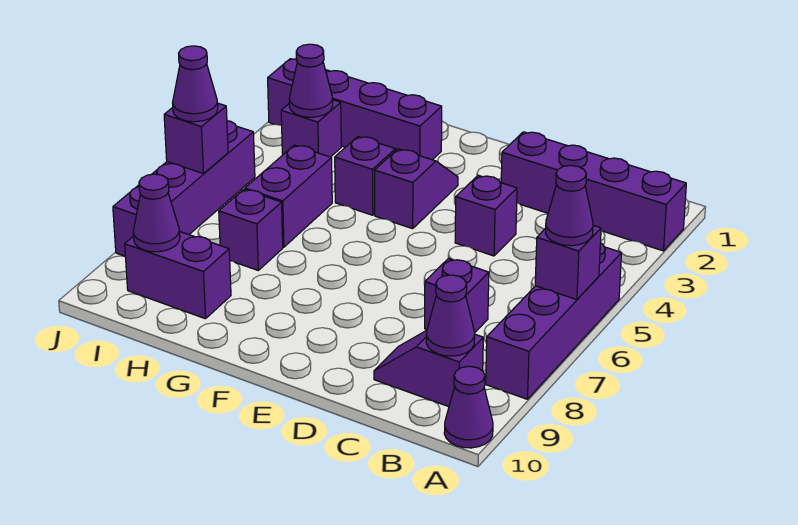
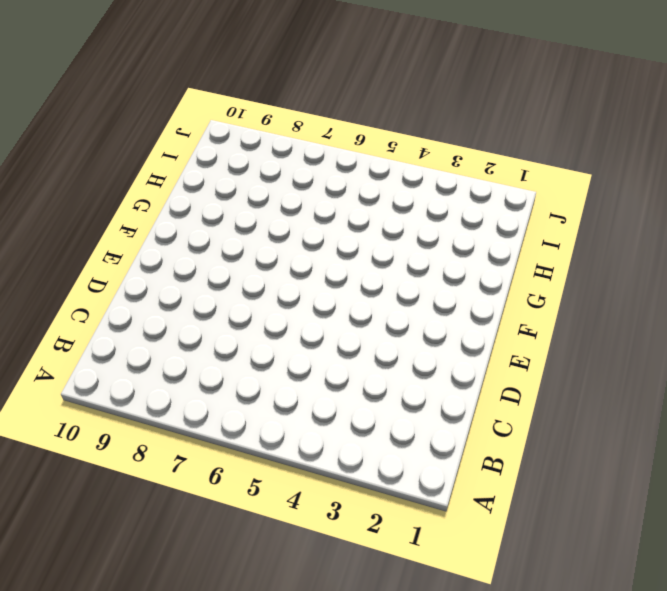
none -> purple 1x4 brick [501,132,686,251]
none -> purple 1x4 brick [486,243,621,399]
none -> purple 1x1 cone [444,366,493,448]

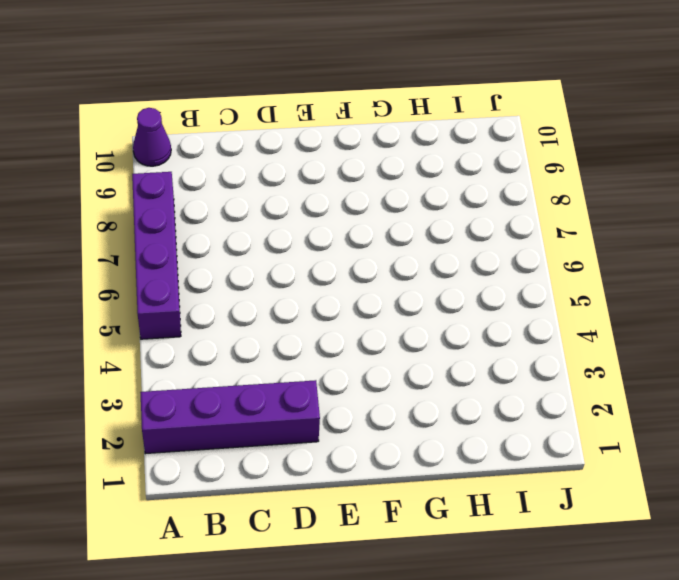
none -> purple 1x2 slope [374,330,483,407]
none -> purple 1x1 brick [425,258,489,332]
none -> purple 1x1 brick [455,175,517,256]

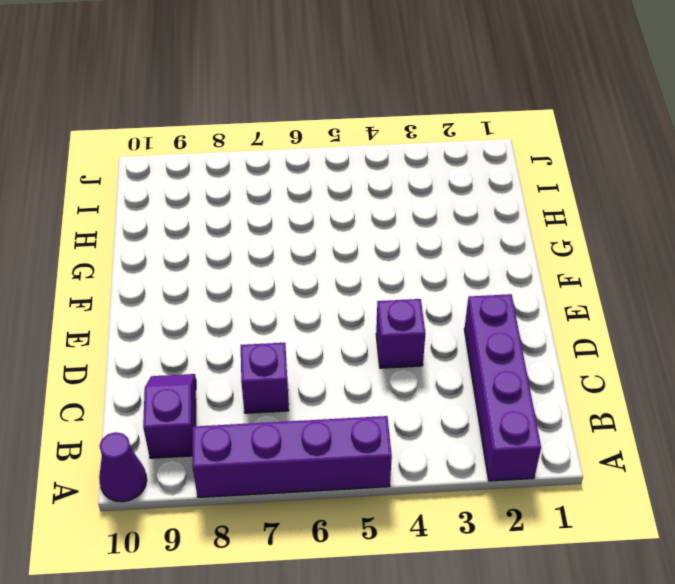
none -> purple 1x2 slope [375,149,458,229]
none -> purple 1x4 brick [268,59,442,160]
none -> purple 1x1 brick [335,137,395,215]

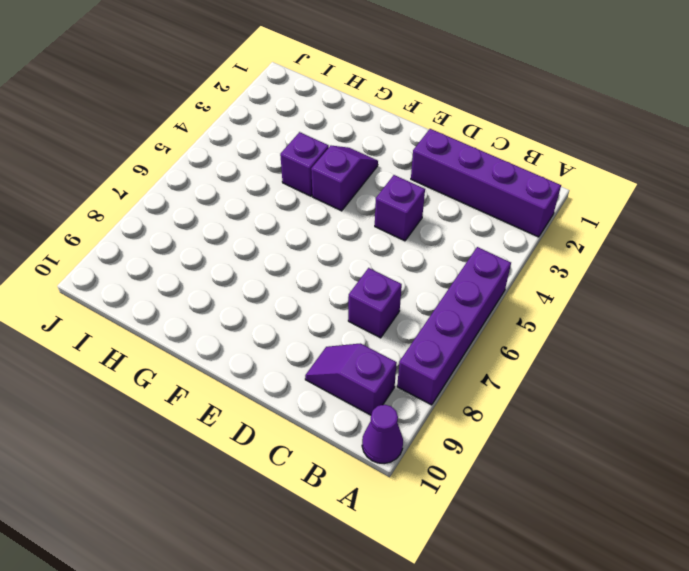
none -> purple 1x4 brick [268,59,442,160]
none -> purple 1x2 brick [245,145,332,247]
none -> purple 1x1 brick [219,189,283,270]

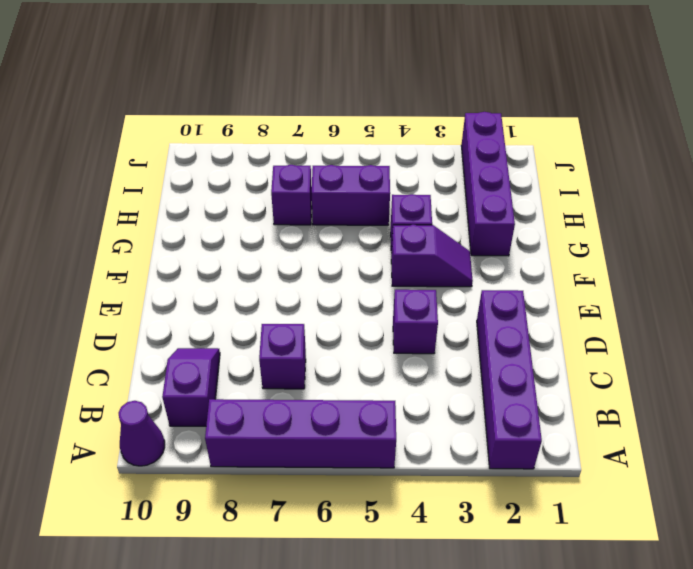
none -> purple 1x2 brick [125,232,231,319]
none -> purple 1x1 brick [281,100,341,157]
none -> purple 1x4 brick [113,121,255,256]

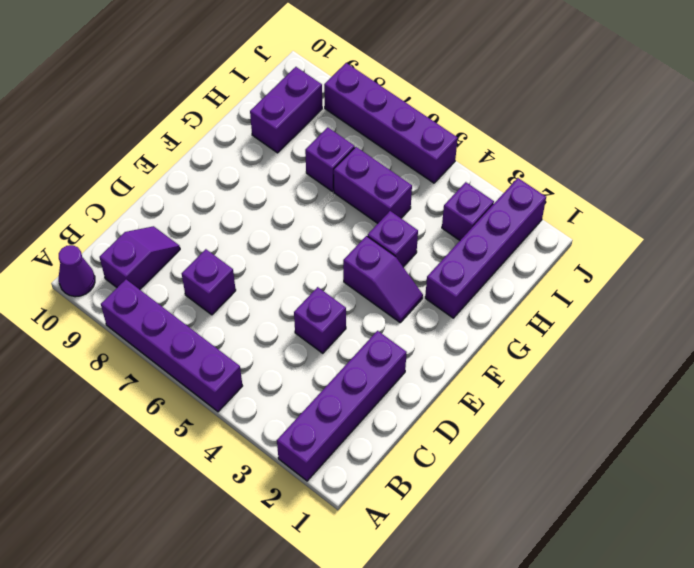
none -> purple 1x1 brick [535,225,601,300]
none -> purple 1x1 cone [426,275,475,356]
none -> purple 1x1 cone [289,44,333,117]

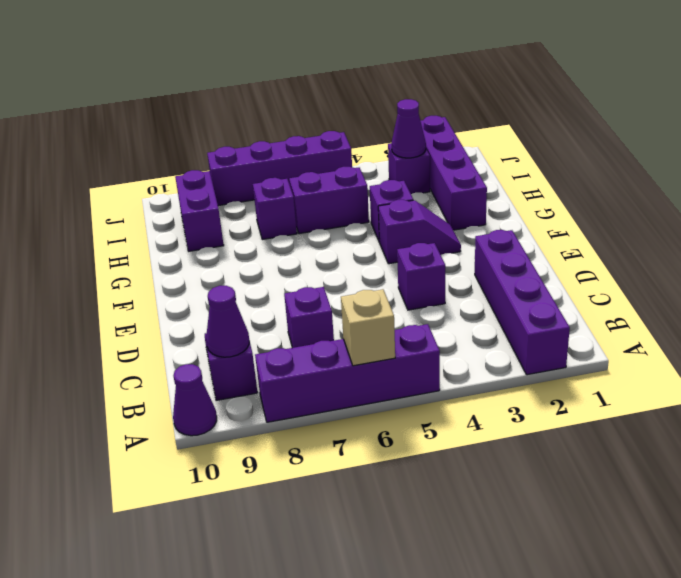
tan 1x1 brick [341,289,395,366] -> purple 1x1 brick [535,225,601,300]
none -> purple 1x1 cone [133,174,180,252]
none -> purple 1x1 brick [164,103,228,174]
none -> purple 1x1 cone [546,165,593,246]

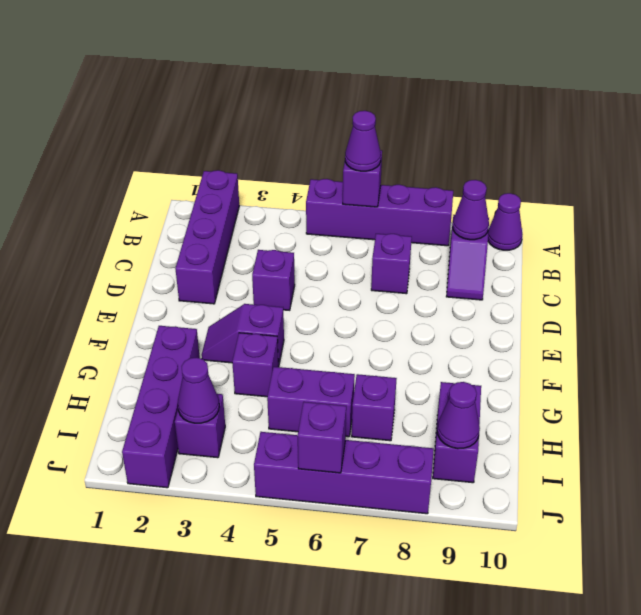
none -> purple 1x1 cone [173,46,218,122]

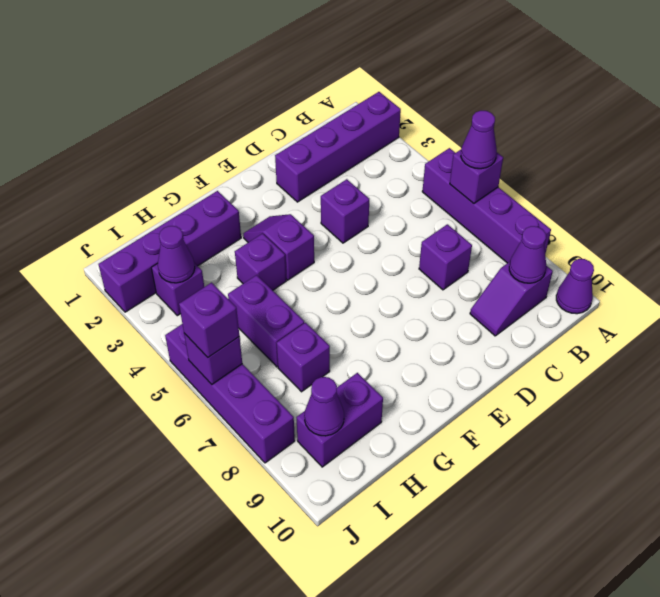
purple 1x1 brick [179,283,239,357] -> purple 1x1 cone [173,46,218,122]

